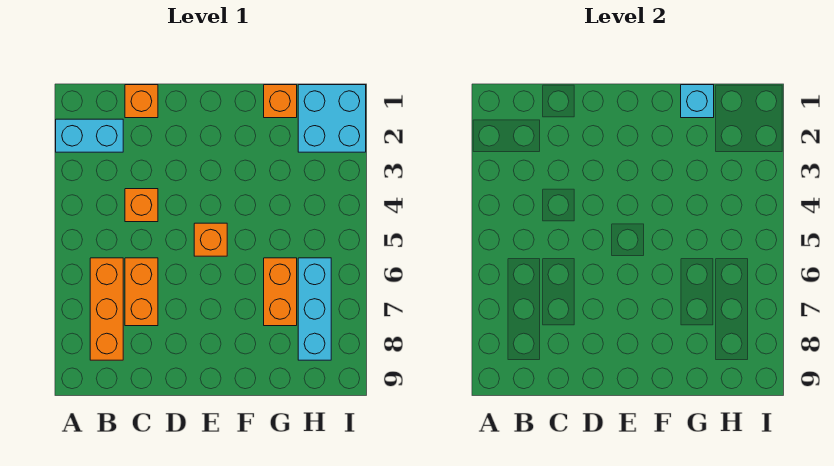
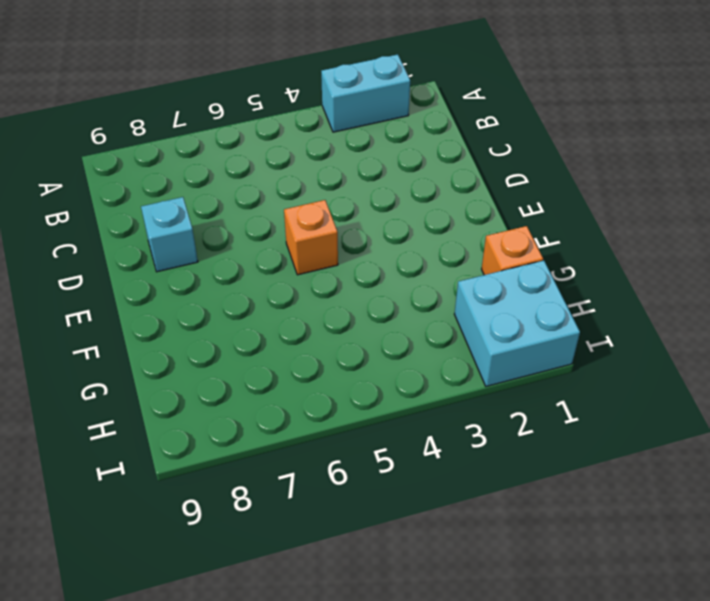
cyan 1x2 brick [321,54,410,132] -> cyan 1x2 brick turned to [56,119,123,152]
cyan 1x1 brick [141,197,198,272] -> cyan 1x1 brick moved to [681,85,714,118]
none -> orange 1x3 brick [90,258,123,360]
none -> orange 1x1 brick [125,85,158,118]

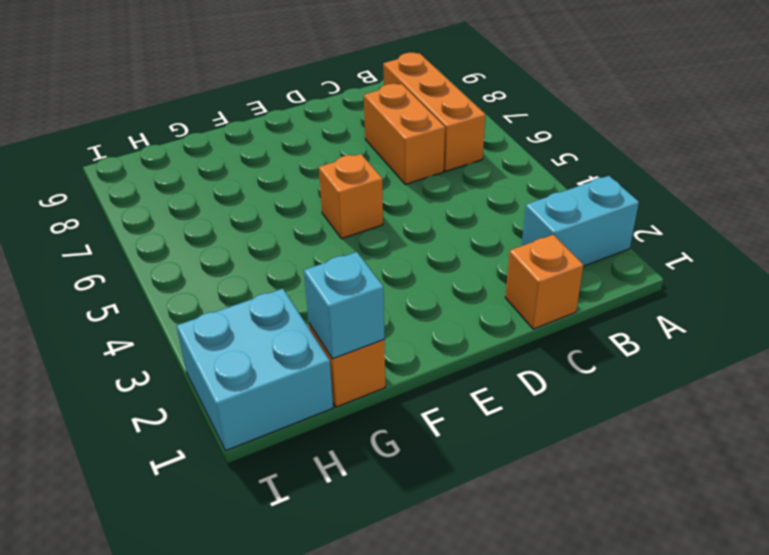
none -> orange 1x1 brick [125,189,158,222]
none -> orange 1x2 brick [264,258,297,326]

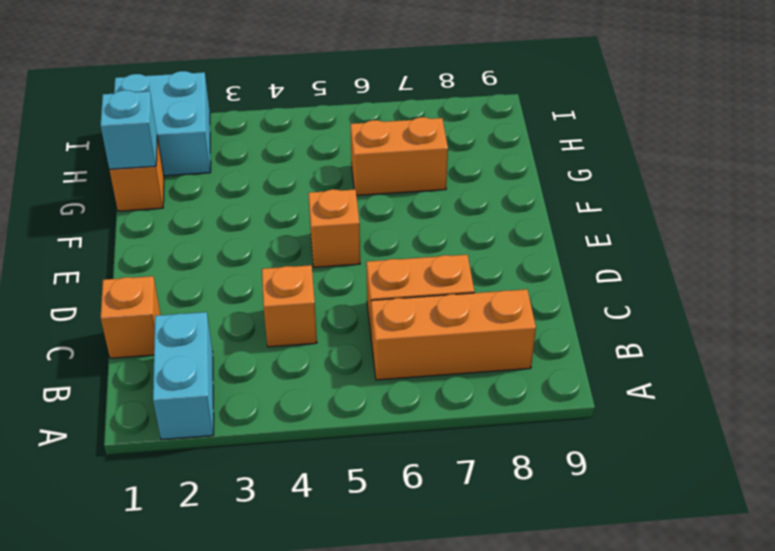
none -> cyan 1x3 brick [298,258,331,360]

